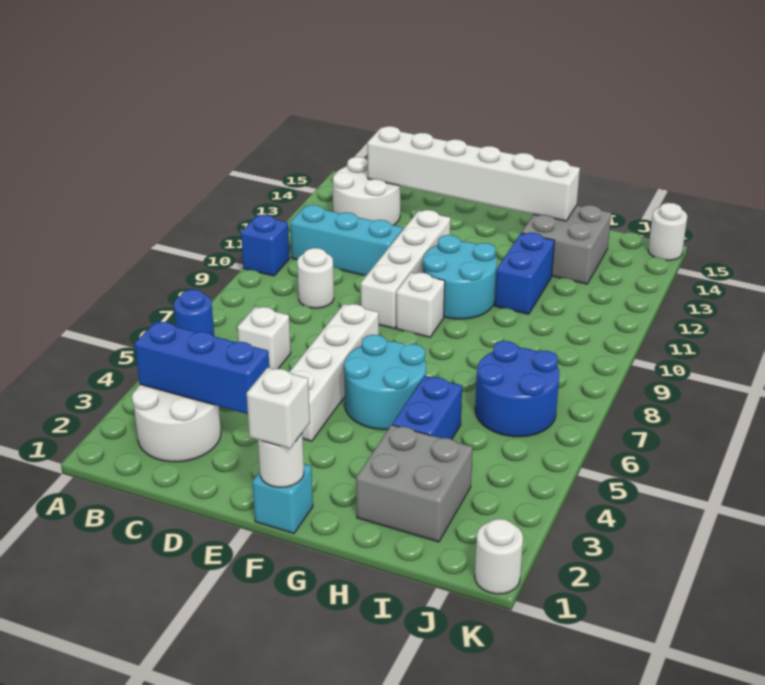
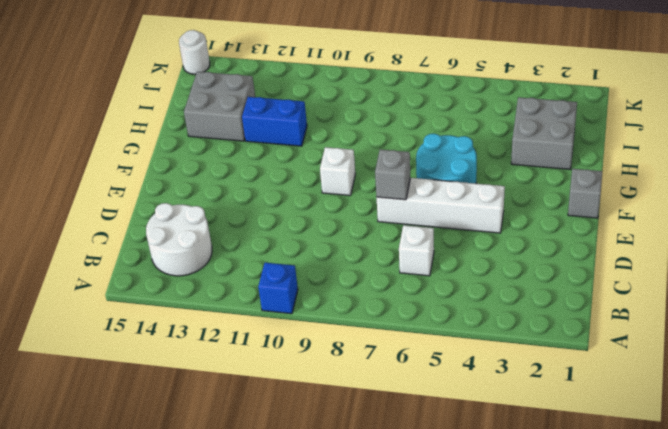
grey 1x1 brick [375,149,410,200] -> none
grey 1x1 brick [568,169,602,218] -> cyan 1x1 brick [253,464,313,533]
none -> blue 1x1 round brick [174,289,214,336]
none -> white 2x2 round brick [132,385,221,462]
none -> cyan 1x3 brick [290,205,403,275]

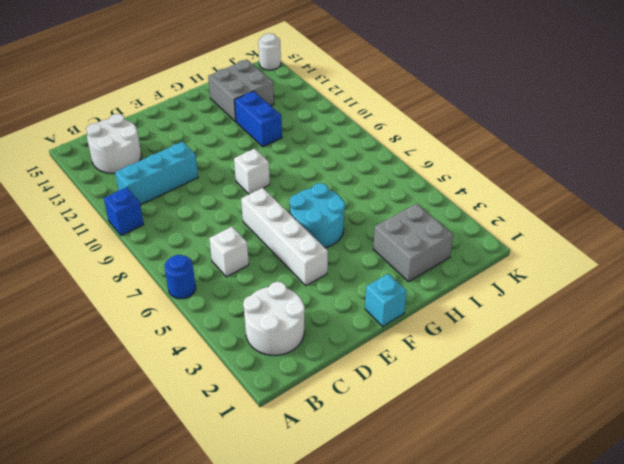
none -> white 1x1 round brick [297,248,334,308]
none -> white 1x4 brick [361,210,450,329]
none -> cyan 2x2 round brick [423,235,497,319]

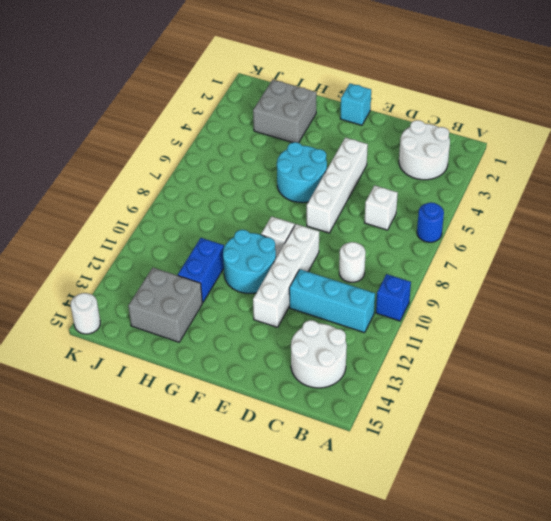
none -> blue 1x2 brick [392,376,462,439]
none -> blue 2x2 round brick [475,341,559,437]
none -> white 1x1 round brick [475,519,523,594]

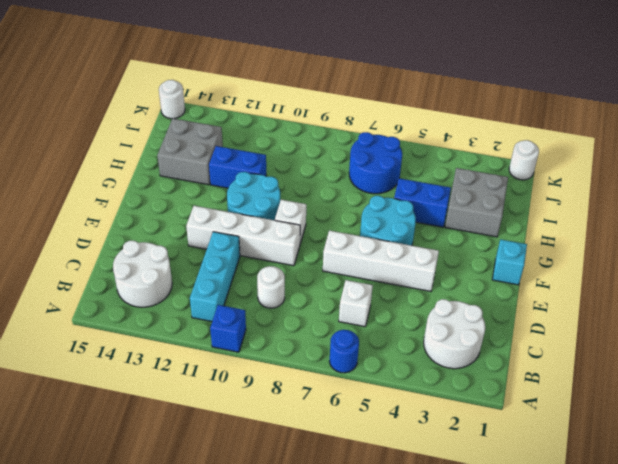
none -> blue 1x3 brick [135,321,269,414]
none -> white 1x6 brick [367,126,580,221]
none -> white 1x1 round brick [258,434,304,488]

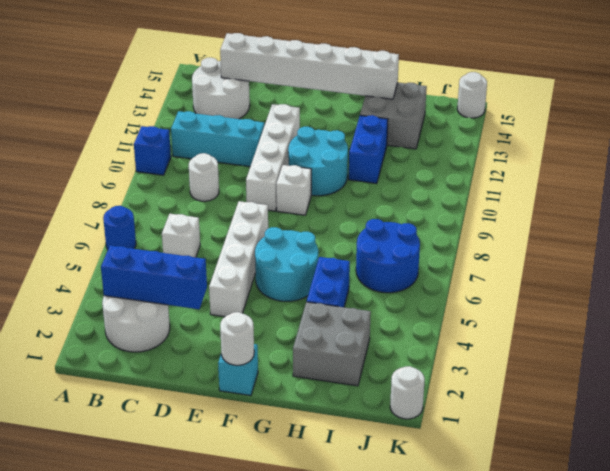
none -> white 1x1 brick [247,368,310,449]

